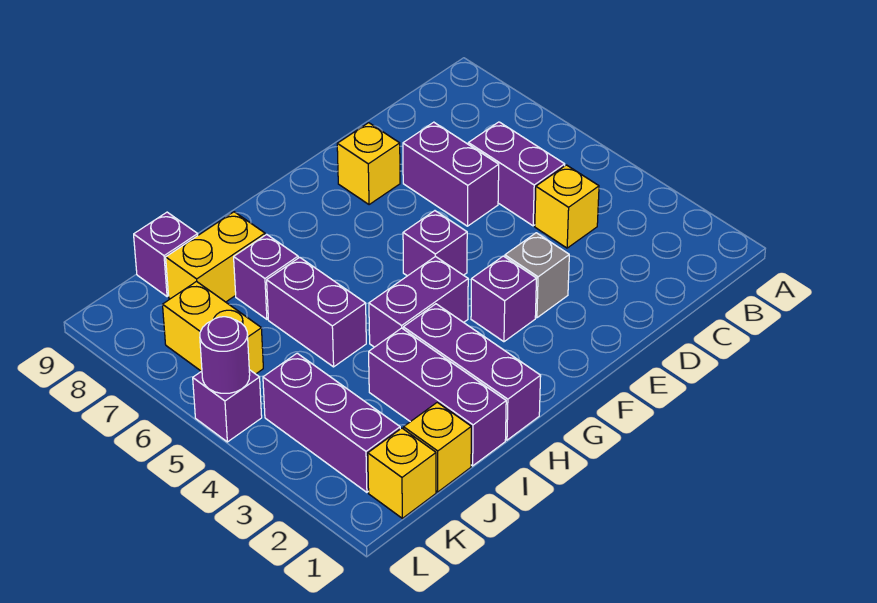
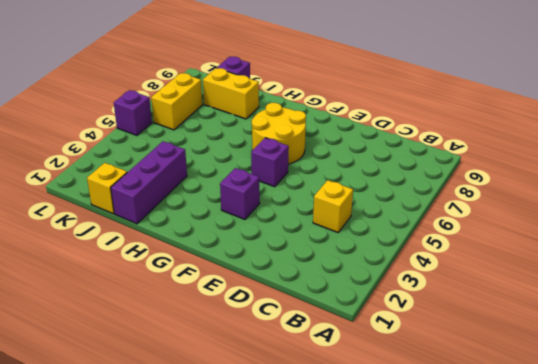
yellow 2x2 round brick [252,103,306,164] -> none
none -> purple 1x2 brick [468,122,565,226]
none -> purple 1x2 brick [403,122,499,226]
none -> grey 1x1 brick [505,233,569,318]

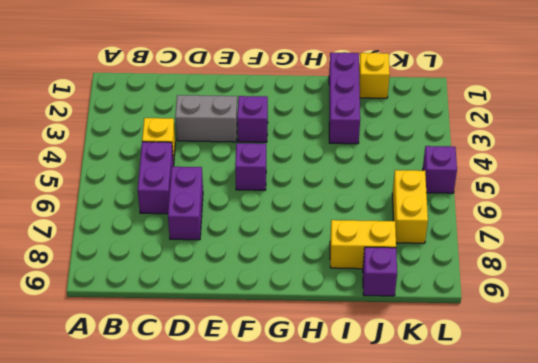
grey 1x2 brick [175,95,237,142] -> grey 1x1 brick [505,233,569,318]
none -> yellow 1x1 brick [337,123,400,205]
none -> purple 1x2 brick [369,256,468,347]
none -> purple 1x3 brick [403,304,541,440]

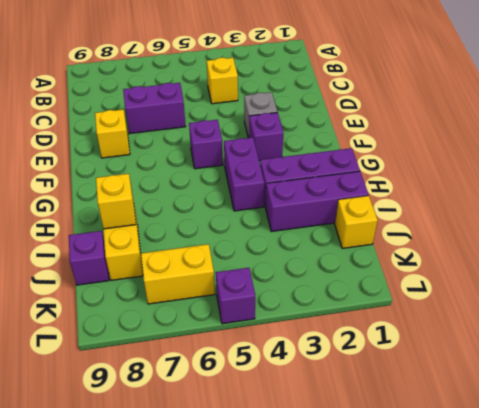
yellow 1x1 brick [96,174,136,229] -> yellow 1x1 brick moved to [368,428,436,518]
none -> purple 1x2 brick [468,122,565,226]
none -> purple 1x2 brick [267,257,366,367]
none -> purple 1x1 brick [234,234,298,319]

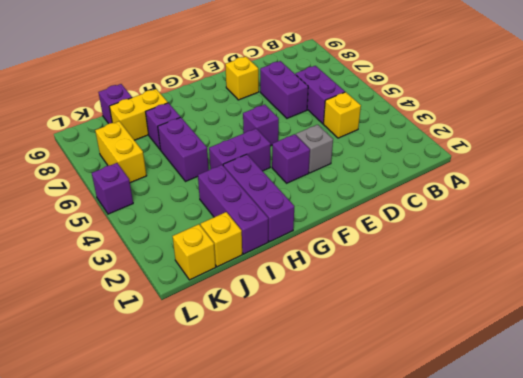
none -> purple 1x3 brick [263,353,400,492]
none -> purple 1x1 round brick [200,317,250,393]

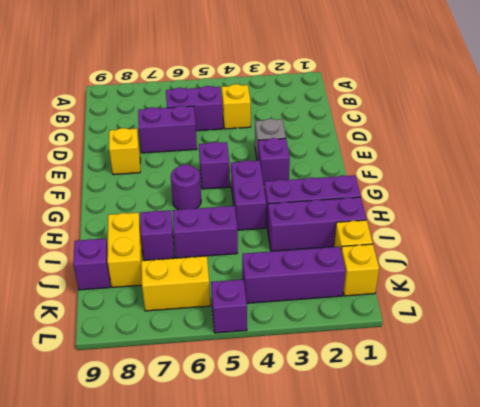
purple 1x1 round brick [171,164,201,210] -> purple 1x1 round brick moved to [200,317,250,393]

